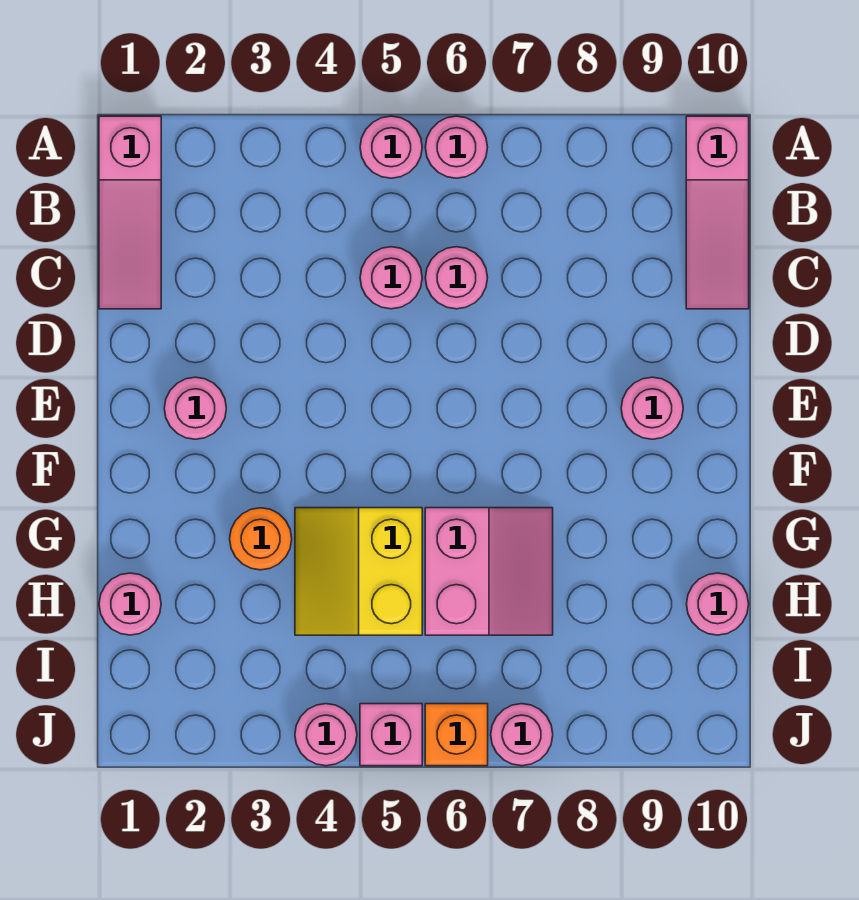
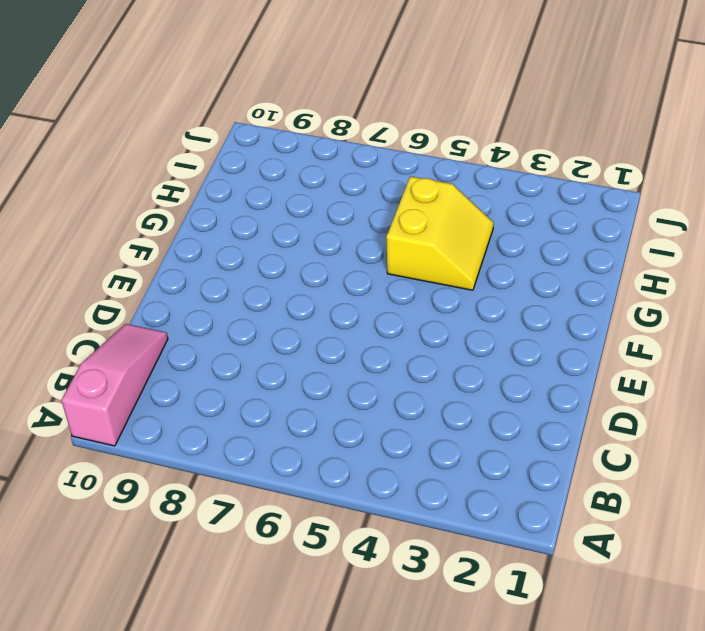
none -> pink 1x3 slope [99,116,161,309]
none -> pink 1x1 round brick [360,116,422,178]
none -> pink 1x1 round brick [425,116,488,178]

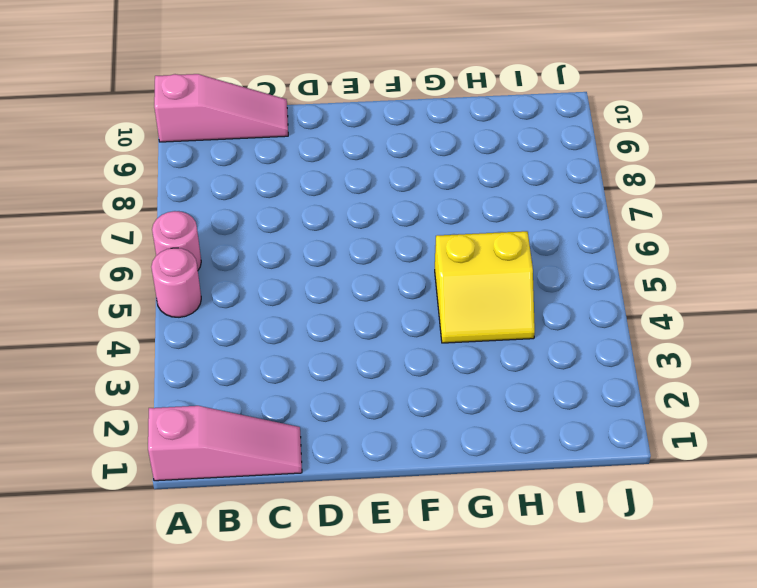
none -> pink 1x1 round brick [360,247,422,309]
none -> pink 1x1 round brick [425,247,488,309]
none -> pink 1x1 round brick [164,377,226,439]

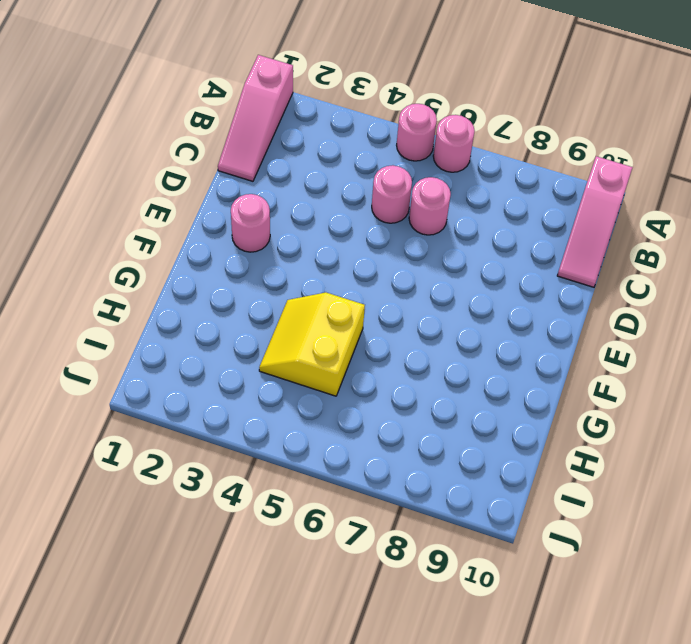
none -> pink 1x1 round brick [621,377,683,439]
none -> orange 1x1 round brick [230,508,292,570]
none -> pink 2x2 slope [425,508,553,635]

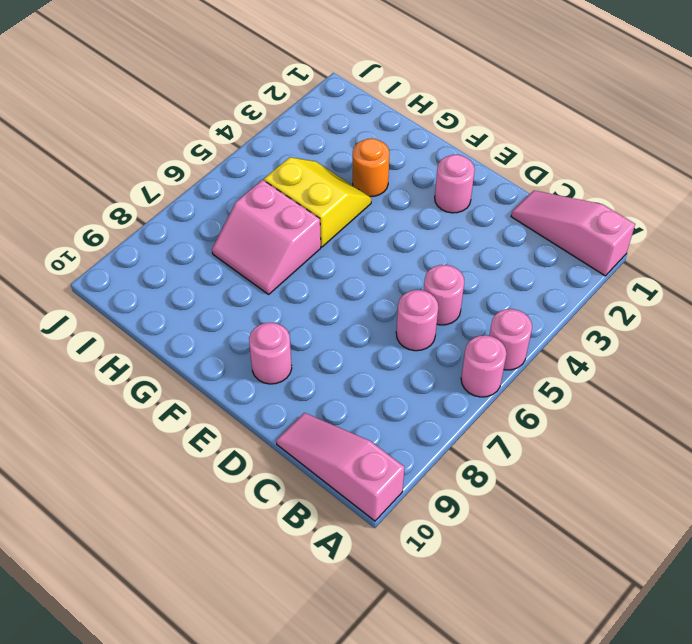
none -> pink 1x1 round brick [99,573,161,635]
none -> pink 1x1 round brick [687,573,749,635]
none -> pink 1x1 round brick [295,704,357,766]

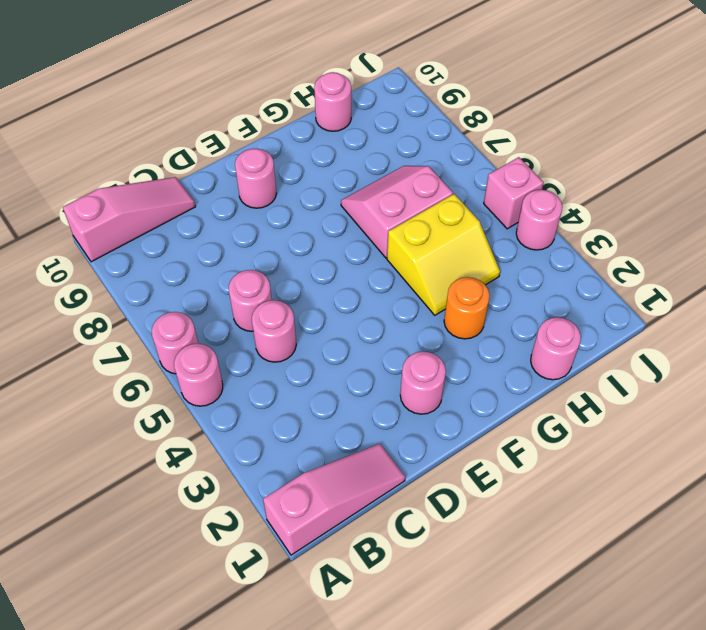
none -> orange 1x1 brick [425,704,488,766]
none -> pink 1x1 round brick [491,704,553,766]

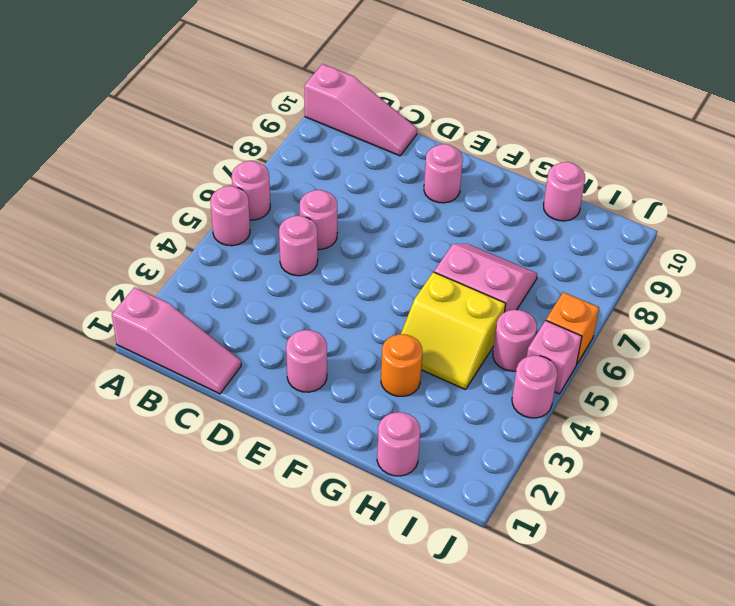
pink 1x1 round brick [493,310,537,371] -> pink 1x1 round brick moved to [491,704,553,766]

